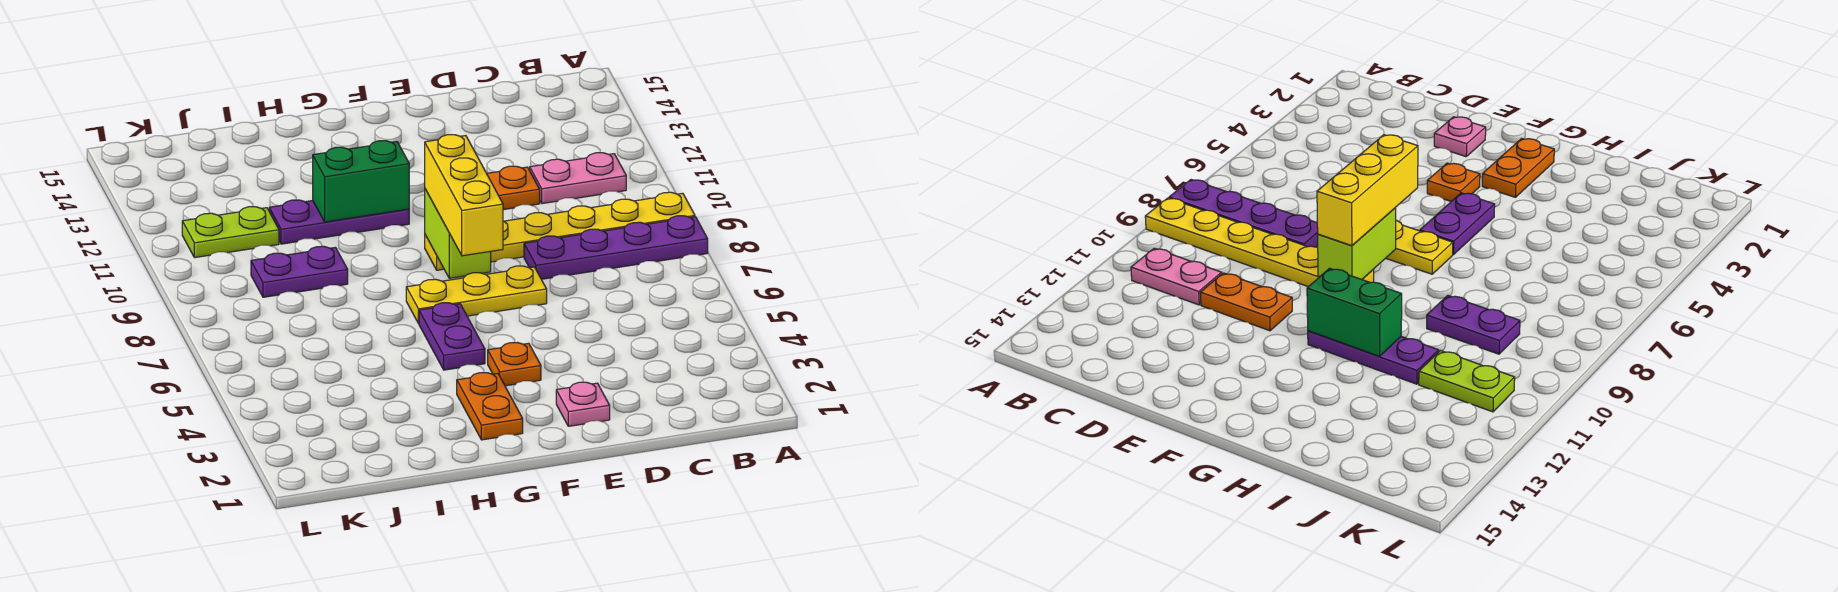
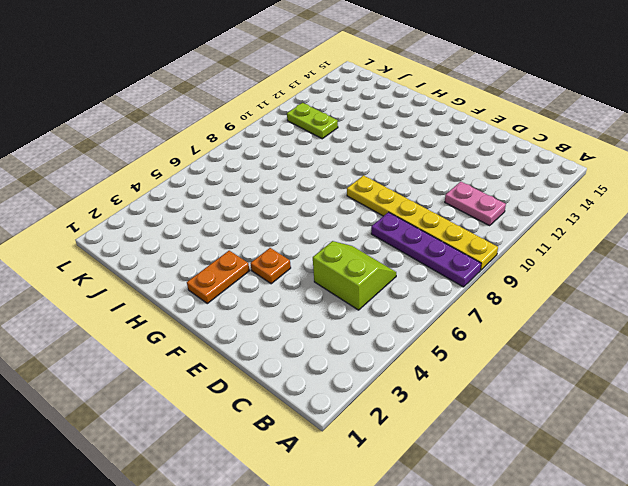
lime 2x2 slope [313,241,396,310] -> none
none -> orange 1x2 plate [487,166,540,210]
none -> pink 1x1 plate [556,382,610,426]
none -> yellow 1x3 plate [406,266,547,324]

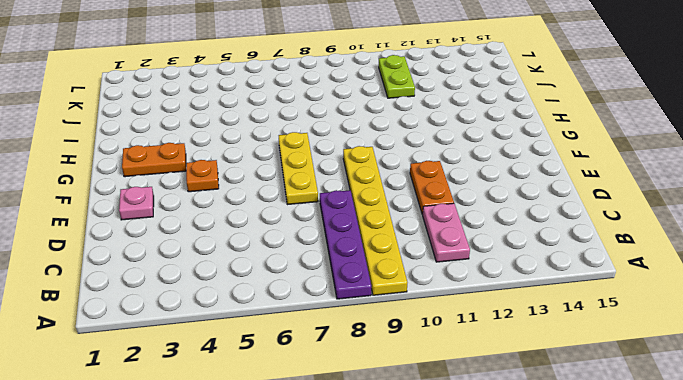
none -> purple 1x2 plate [419,303,485,370]
none -> purple 1x3 plate [269,200,409,244]
none -> purple 1x2 plate [251,246,348,297]

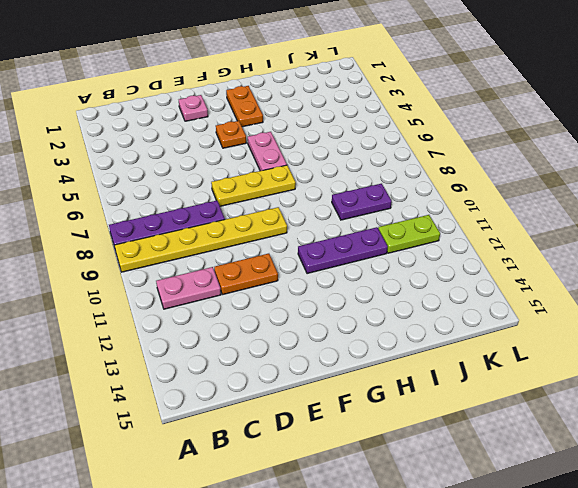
pink 1x2 plate [248,132,287,171] -> purple 1x2 plate [419,303,485,370]
none -> lime 1x2 brick [425,189,491,278]
none -> green 1x2 brick [313,141,409,222]
none -> yellow 1x3 brick [425,135,503,256]

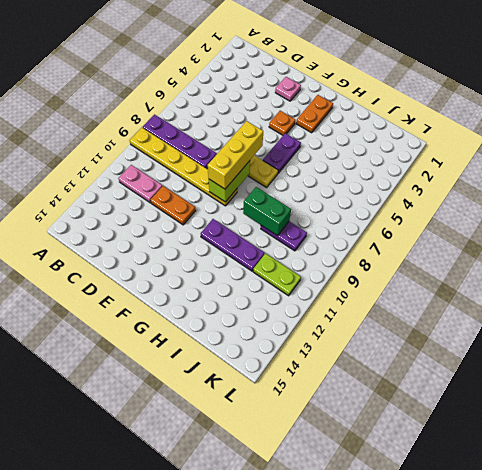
green 1x2 brick [243,187,291,236] -> green 1x2 brick moved to [313,141,409,222]

